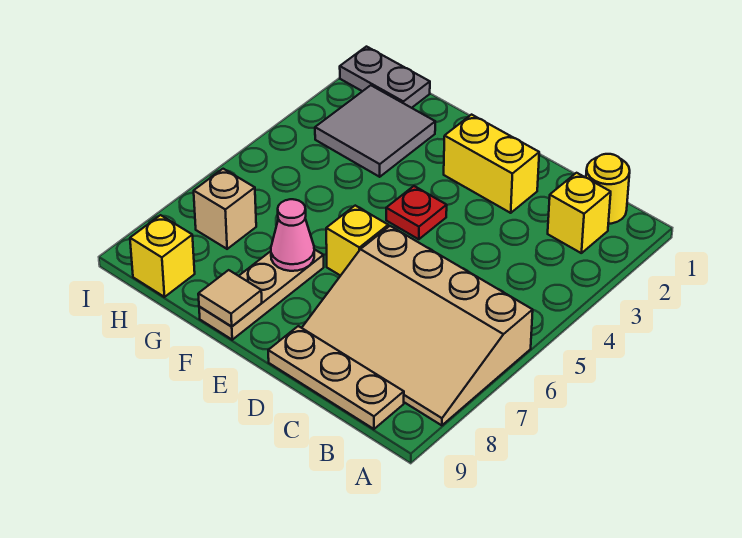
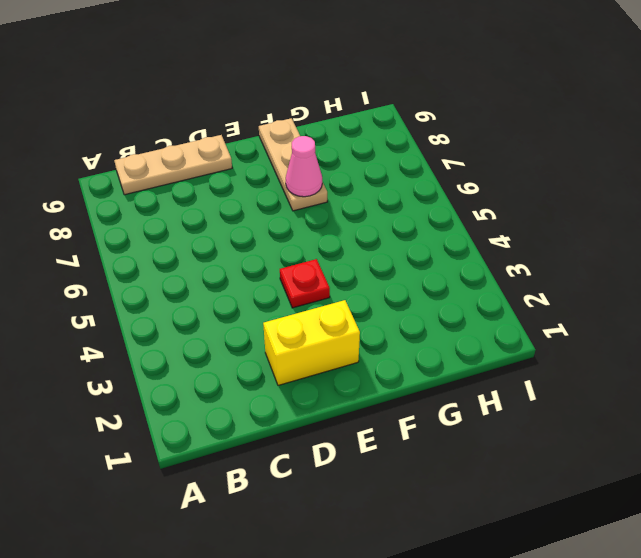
none -> tan 3x4 slope [302,226,533,425]
none -> yellow 1x1 round brick [586,154,630,224]
none -> yellow 1x1 brick [548,173,611,253]

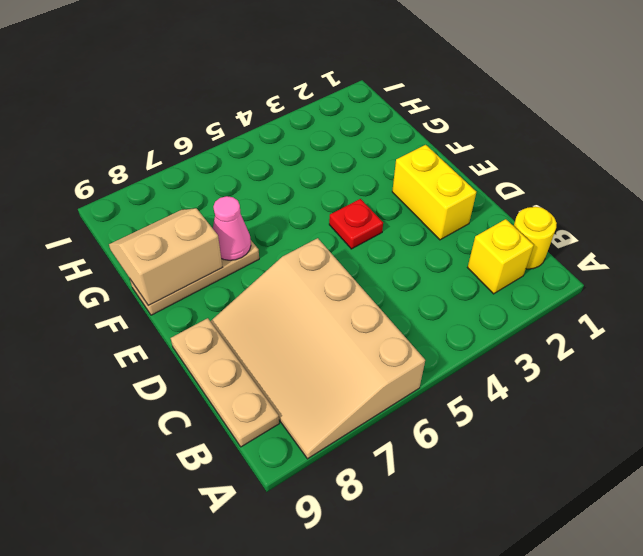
tan 2x2 slope [109,208,222,306] -> tan 1x1 tile [198,270,262,327]
none -> yellow 1x1 brick [326,206,388,276]
none -> grey 2x2 tile [315,85,435,177]
none -> grey 1x2 plate [340,47,430,108]

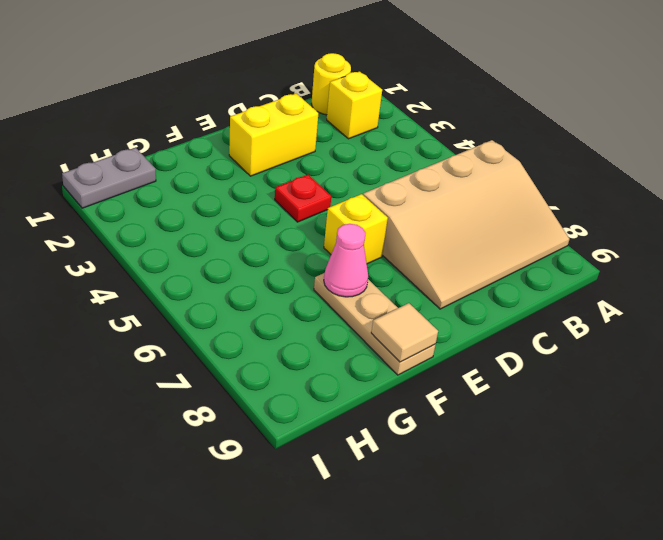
none -> tan 1x3 plate [268,326,404,429]
none -> grey 2x2 tile [315,85,435,177]
none -> tan 1x1 brick [194,169,256,249]

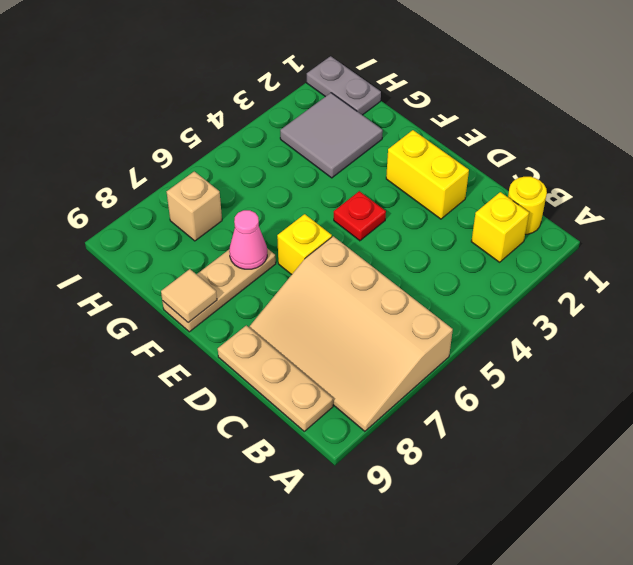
none -> yellow 1x1 brick [130,215,195,297]

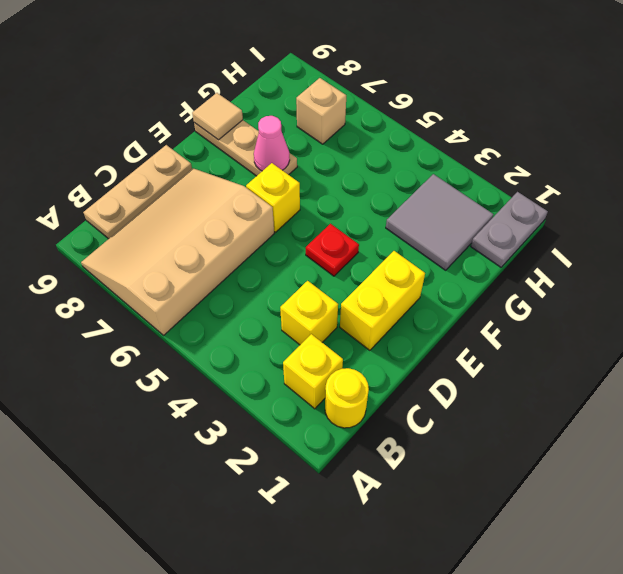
yellow 1x1 brick [280,281,338,345] -> yellow 1x1 brick moved to [130,215,195,297]

